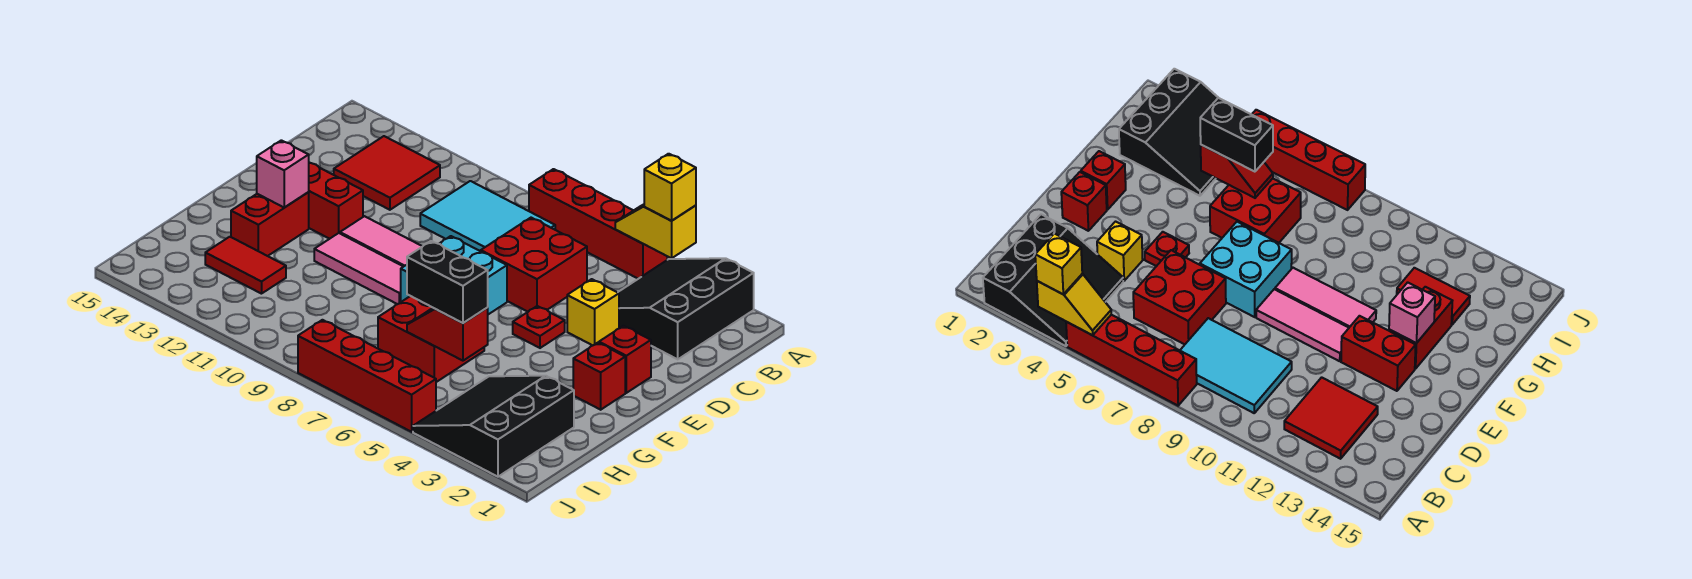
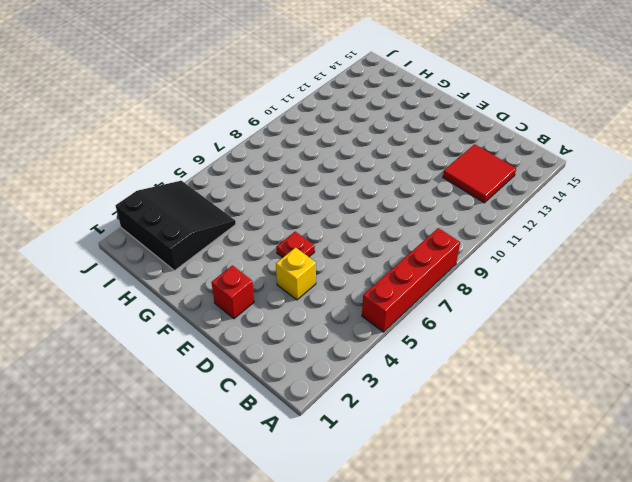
none -> black 3x3 slope [618,258,754,359]
none -> cyan 2x3 tile [420,181,555,251]
none -> red 2x2 brick [481,218,587,312]

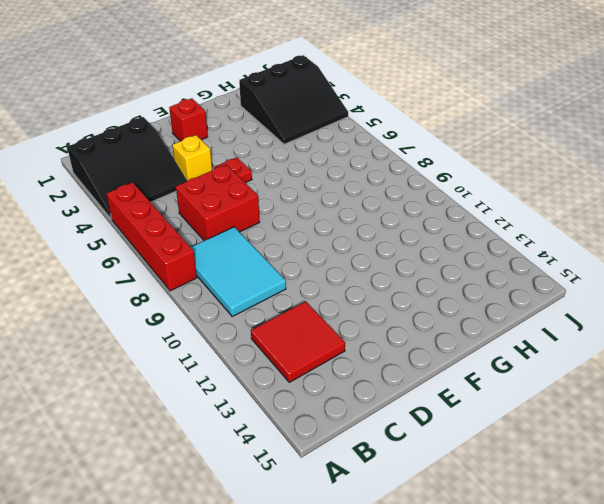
none -> cyan 2x2 brick [401,236,507,314]
none -> pink 1x3 tile [340,216,423,267]
none -> red 1x2 brick [309,162,363,239]

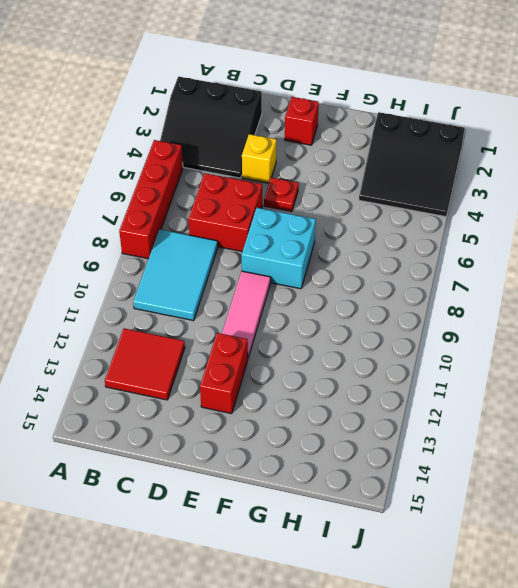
none -> red 1x1 brick [573,343,625,410]
none -> pink 1x3 tile [314,233,403,304]
none -> red 1x2 brick [231,192,309,256]

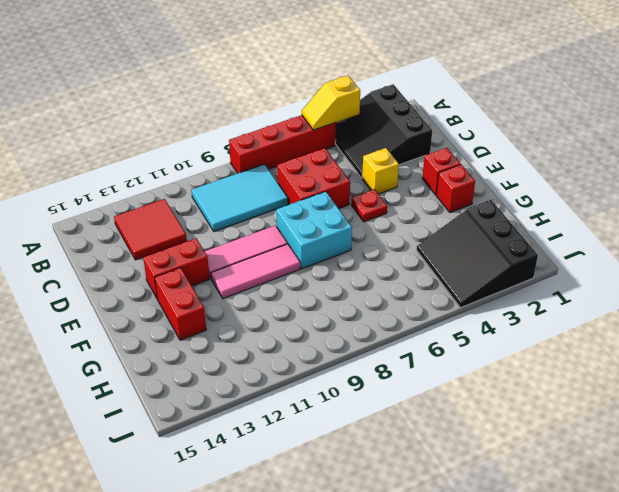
none -> red 2x2 brick [378,296,484,382]
none -> red 1x2 tile [205,237,286,294]
none -> red 1x4 brick [298,320,436,432]

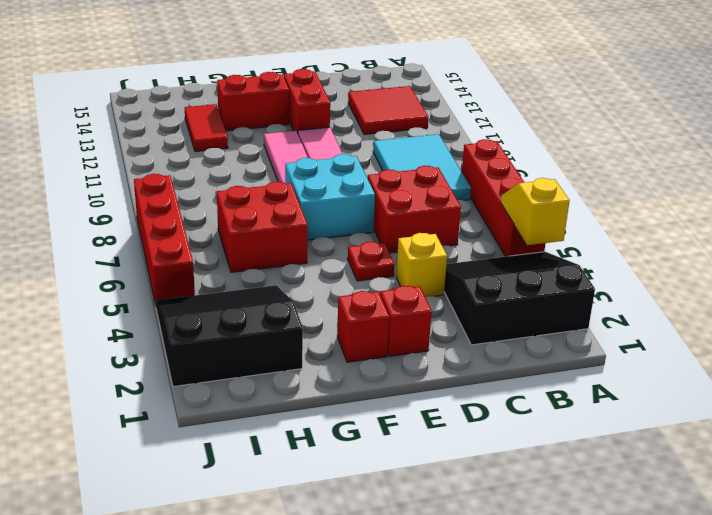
none -> pink 1x1 brick [257,140,309,208]
none -> red 1x2 slope [407,308,488,361]
none -> yellow 1x1 brick [644,154,696,221]

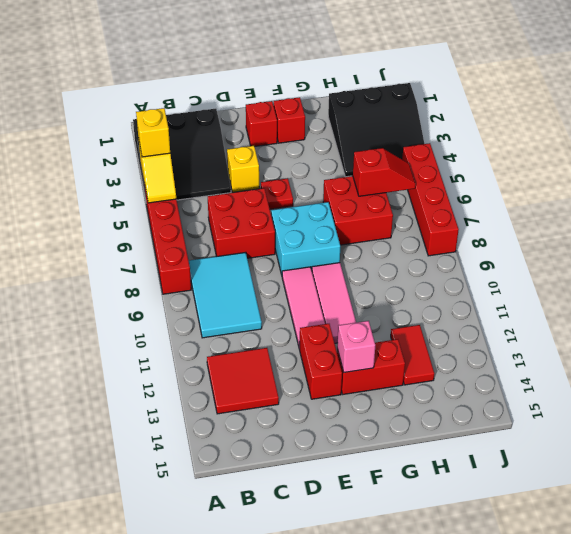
red 1x2 slope [353,148,416,196] -> red 1x2 slope turned to [407,308,488,361]
none -> black 1x2 brick [407,241,488,323]

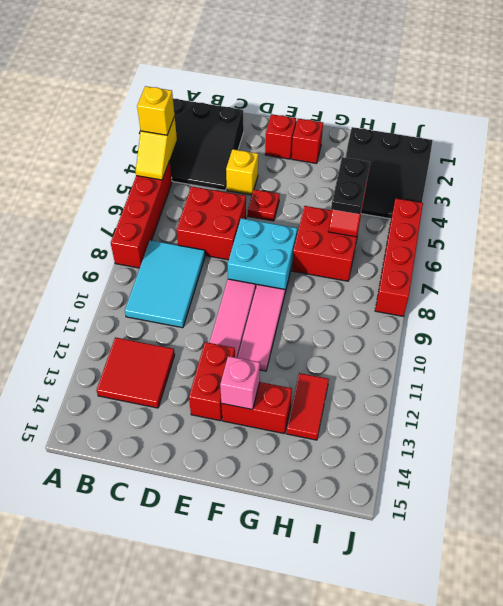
black 1x2 plate [331,157,370,214] -> black 1x2 brick [407,241,488,323]

